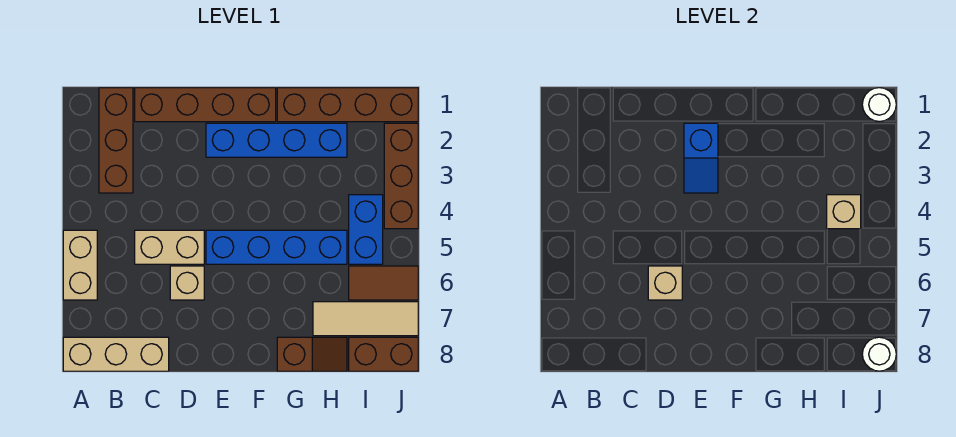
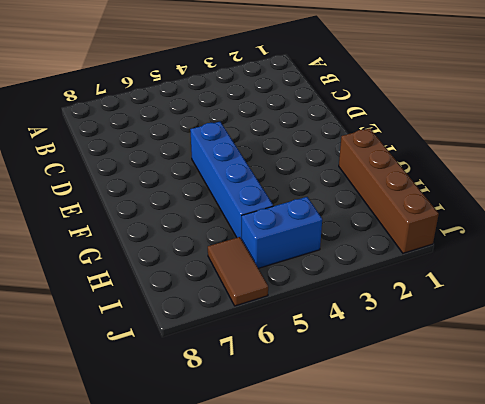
none -> tan 1x2 brick [63,230,97,300]
none -> tan 1x3 brick [63,337,169,371]
none -> brown 1x3 brick [99,88,133,193]

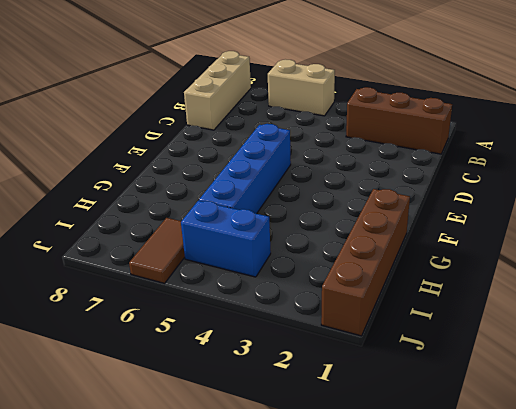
none -> brown 1x4 brick [135,88,276,122]
none -> tan 1x2 brick [135,230,204,264]
none -> tan 1x1 brick [170,266,204,300]

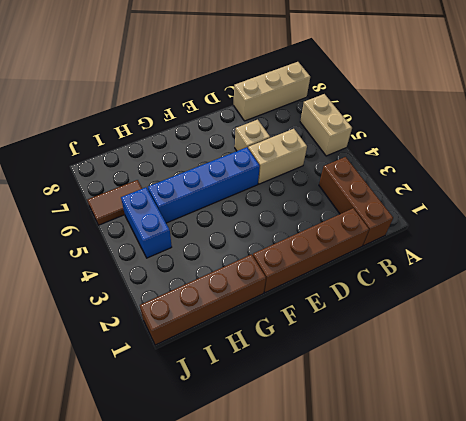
none -> blue 1x4 brick [206,123,347,157]
none -> brown 1x2 slope [277,337,347,371]
none -> tan 1x3 tile [313,302,418,336]

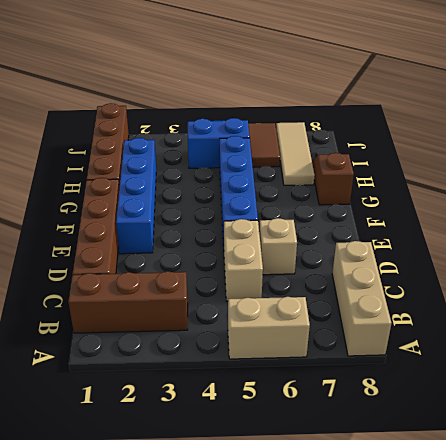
none -> brown 1x2 brick [349,337,418,371]
none -> brown 1x3 brick [384,123,418,229]
none -> tan 1x1 brick [648,266,682,300]

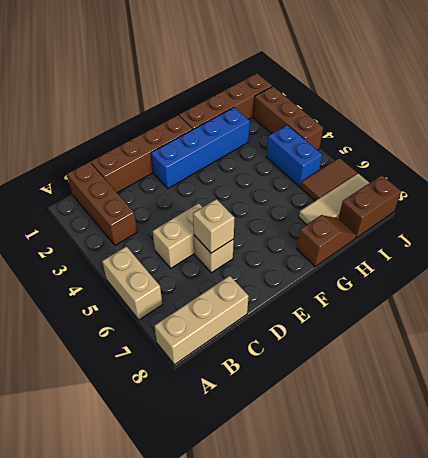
none -> blue 1x4 brick [206,230,347,264]
none -> blue 1x2 slope [684,123,718,193]
none -> tan 1x1 brick [827,195,861,229]

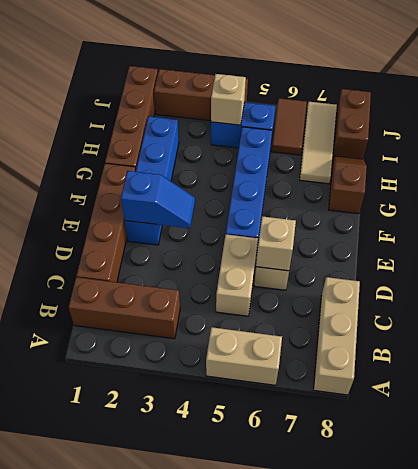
none -> white 1x1 round brick [862,88,896,121]
none -> white 1x1 round brick [862,337,896,371]

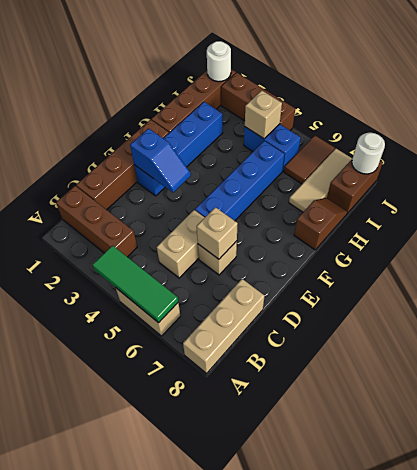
green 1x3 tile [92,245,178,323] -> none

